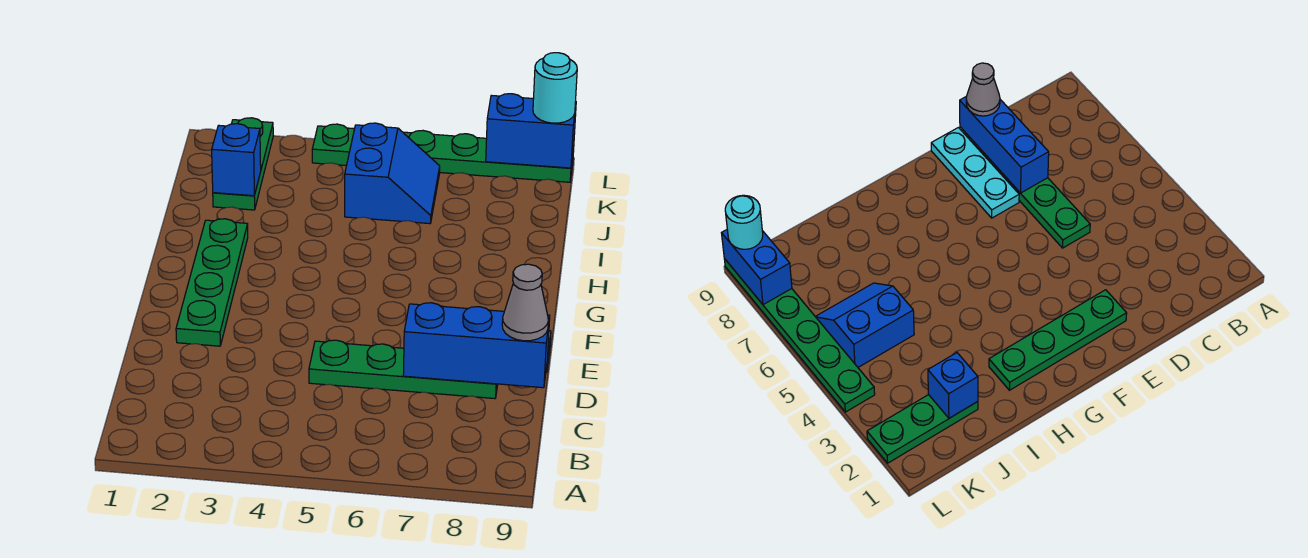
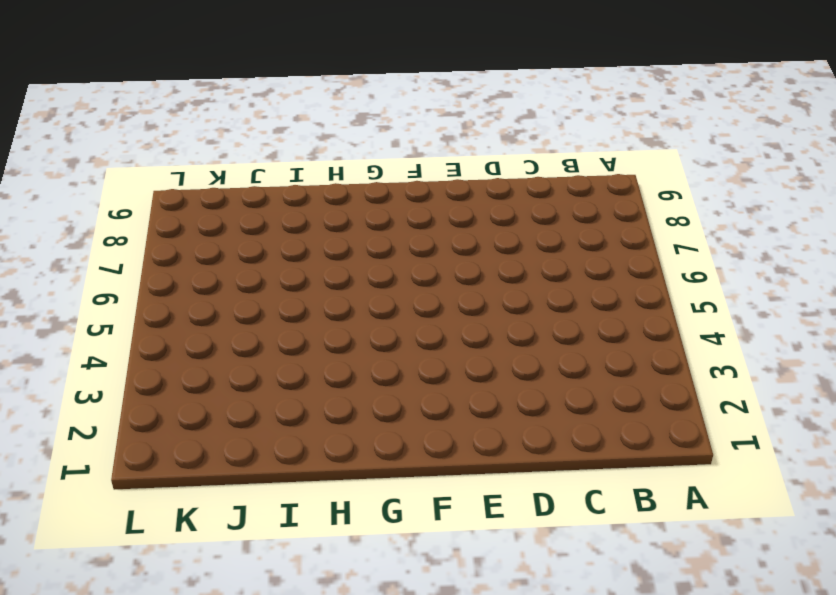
none -> green 1x4 plate [309,340,498,399]
none -> green 1x4 plate [176,219,248,346]

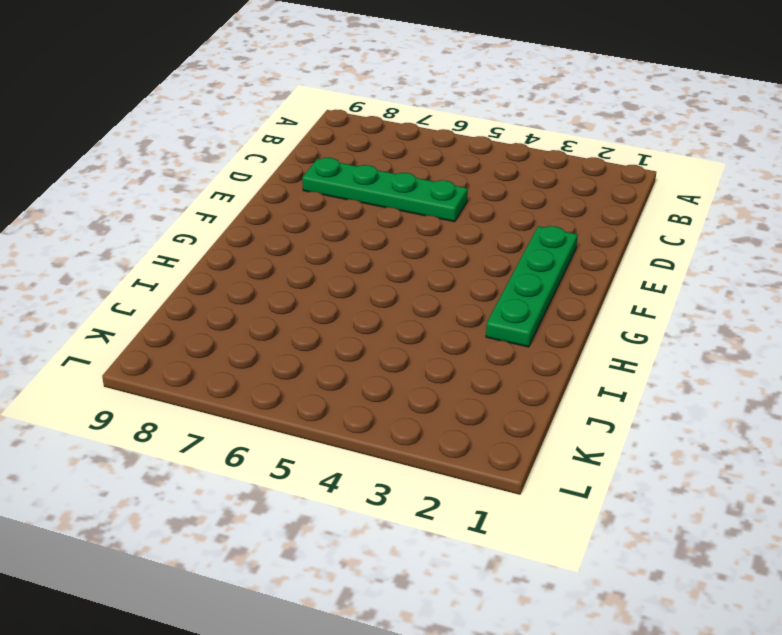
none -> cyan 1x3 plate [931,128,1019,218]
none -> green 1x3 plate [213,118,273,210]

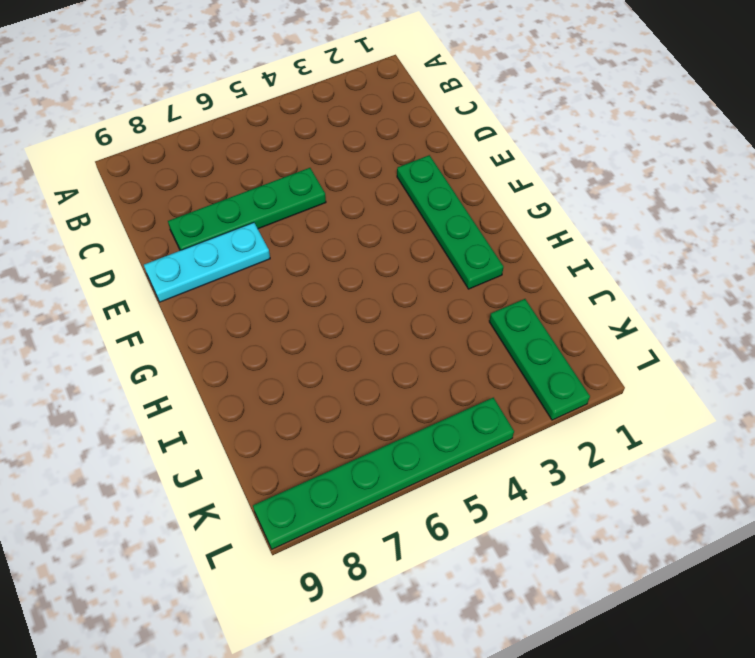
none -> blue 2x2 slope [345,123,440,224]
none -> blue 1x3 brick [403,303,550,388]

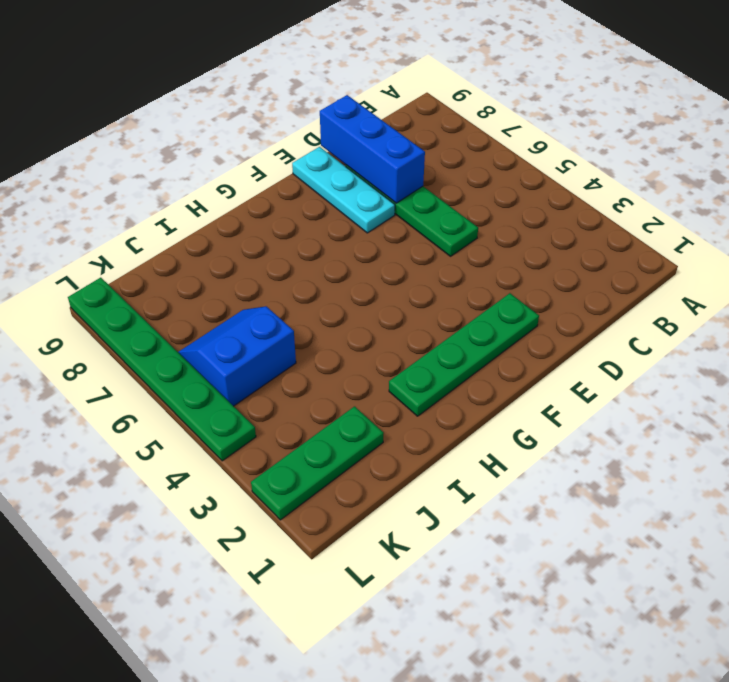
none -> blue 1x1 brick [212,124,261,196]
none -> blue 1x2 brick [486,94,576,168]

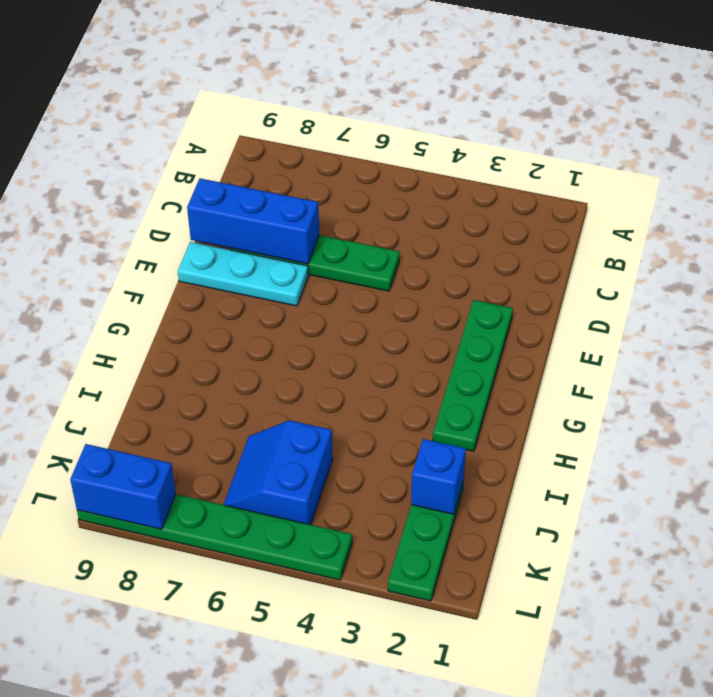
none -> grey 1x1 cone [502,264,548,341]
none -> cyan 1x1 round brick [533,53,577,123]

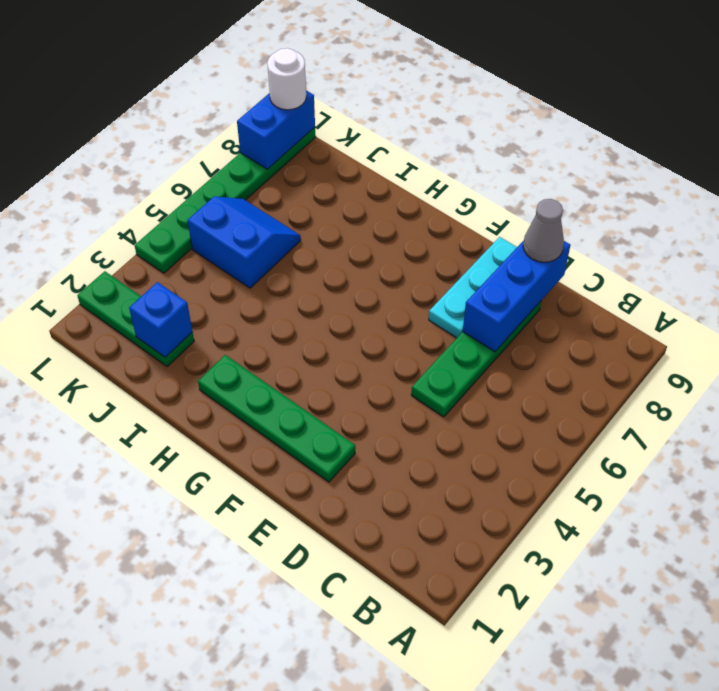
white 1x1 round brick [267,48,306,110] -> cyan 1x1 round brick [533,53,577,123]

